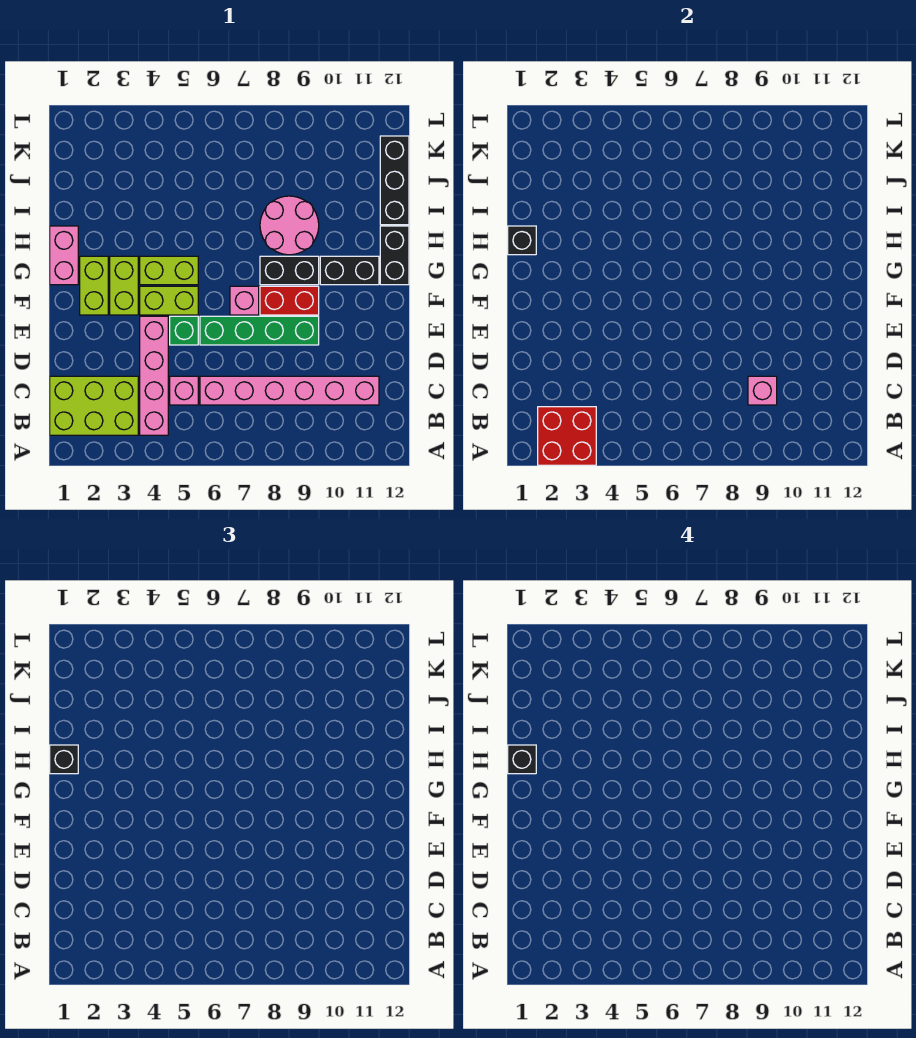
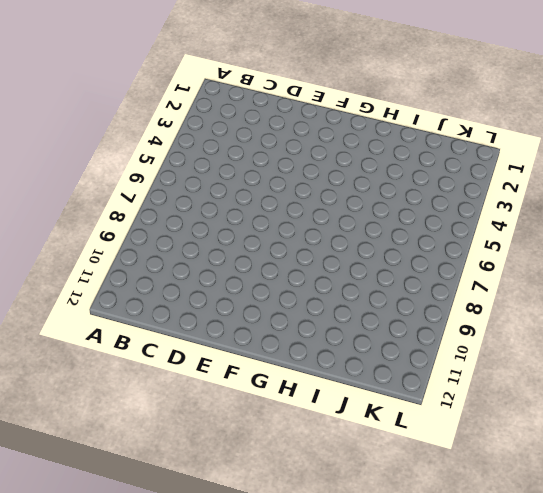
none -> lime 2x3 brick [50,376,138,435]
none -> pink 1x4 brick [140,316,168,435]
none -> pink 1x1 brick [170,376,198,405]

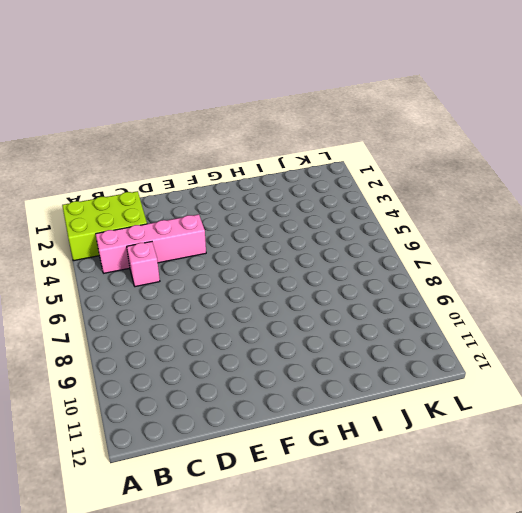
lime 2x3 brick [62,191,147,261] -> lime 2x3 brick turned to [50,376,138,435]
none -> pink 1x6 brick [200,376,379,405]
none -> green 1x1 brick [170,316,198,345]
none -> green 1x4 brick [200,316,319,345]

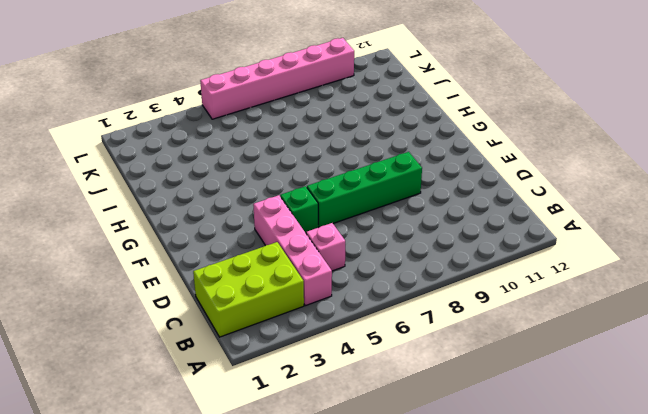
pink 1x6 brick [200,38,354,119] -> pink 1x6 brick moved to [200,376,379,405]
none -> lime 1x2 brick [80,256,108,315]
none -> lime 1x2 brick [110,256,138,315]
none -> lime 1x2 brick [140,286,198,315]

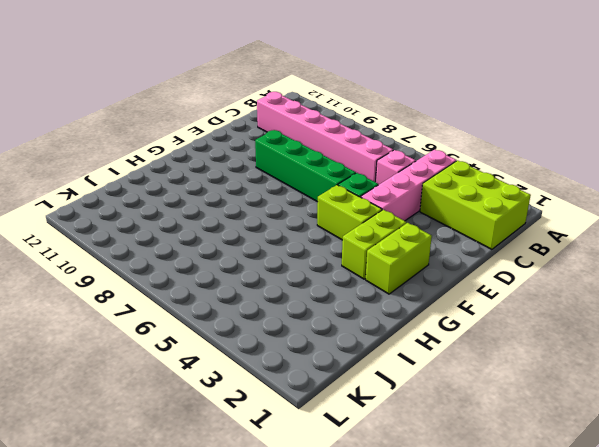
none -> pink 1x1 brick [230,286,259,315]
none -> red 1x2 brick [260,286,319,315]
none -> pink 1x2 brick [50,226,78,285]

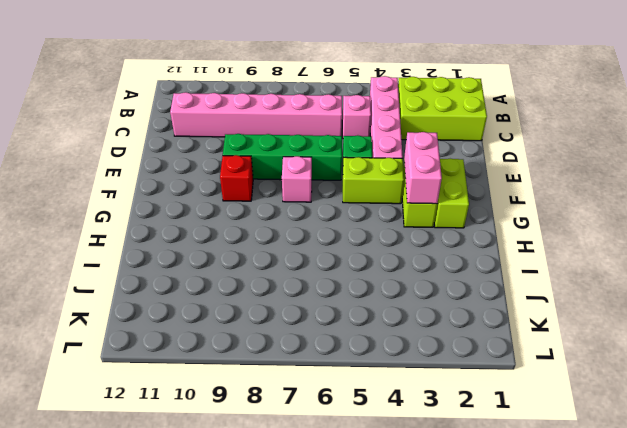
pink 1x2 brick [404,132,442,204] -> pink 1x2 brick moved to [50,226,78,285]
red 1x1 brick [220,155,253,201] -> red 1x2 brick [260,286,319,315]
none -> lime 1x2 brick [140,256,198,285]
none -> black 1x2 brick [260,256,319,285]
none -> black 1x2 brick [320,256,379,285]

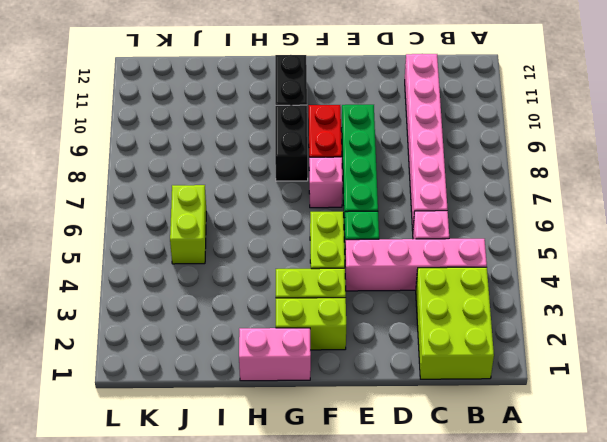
lime 1x2 brick [170,185,206,264] -> lime 1x2 brick moved to [140,256,198,285]
none -> black 1x2 brick [380,226,409,285]
none -> pink 2x2 round brick [260,196,319,255]
none -> black 1x3 brick [380,136,409,225]

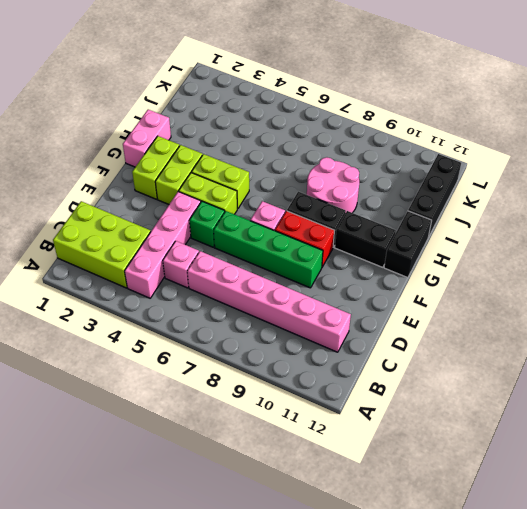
none -> red 2x2 brick [538,407,596,465]
none -> pink 1x1 brick [748,376,777,405]
none -> black 1x1 brick [508,226,536,255]

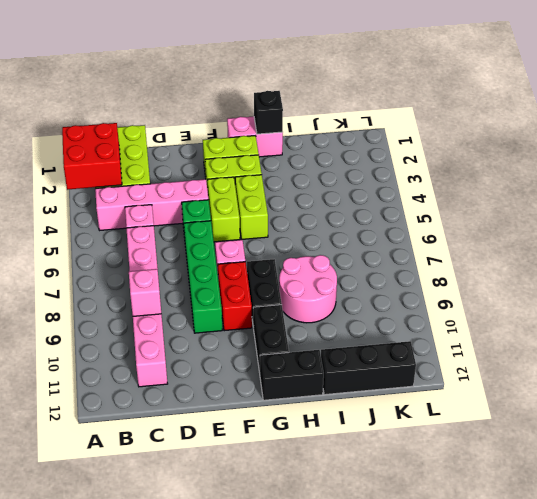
none -> black 1x1 brick [50,745,78,774]
none -> black 1x1 brick [508,745,536,774]

